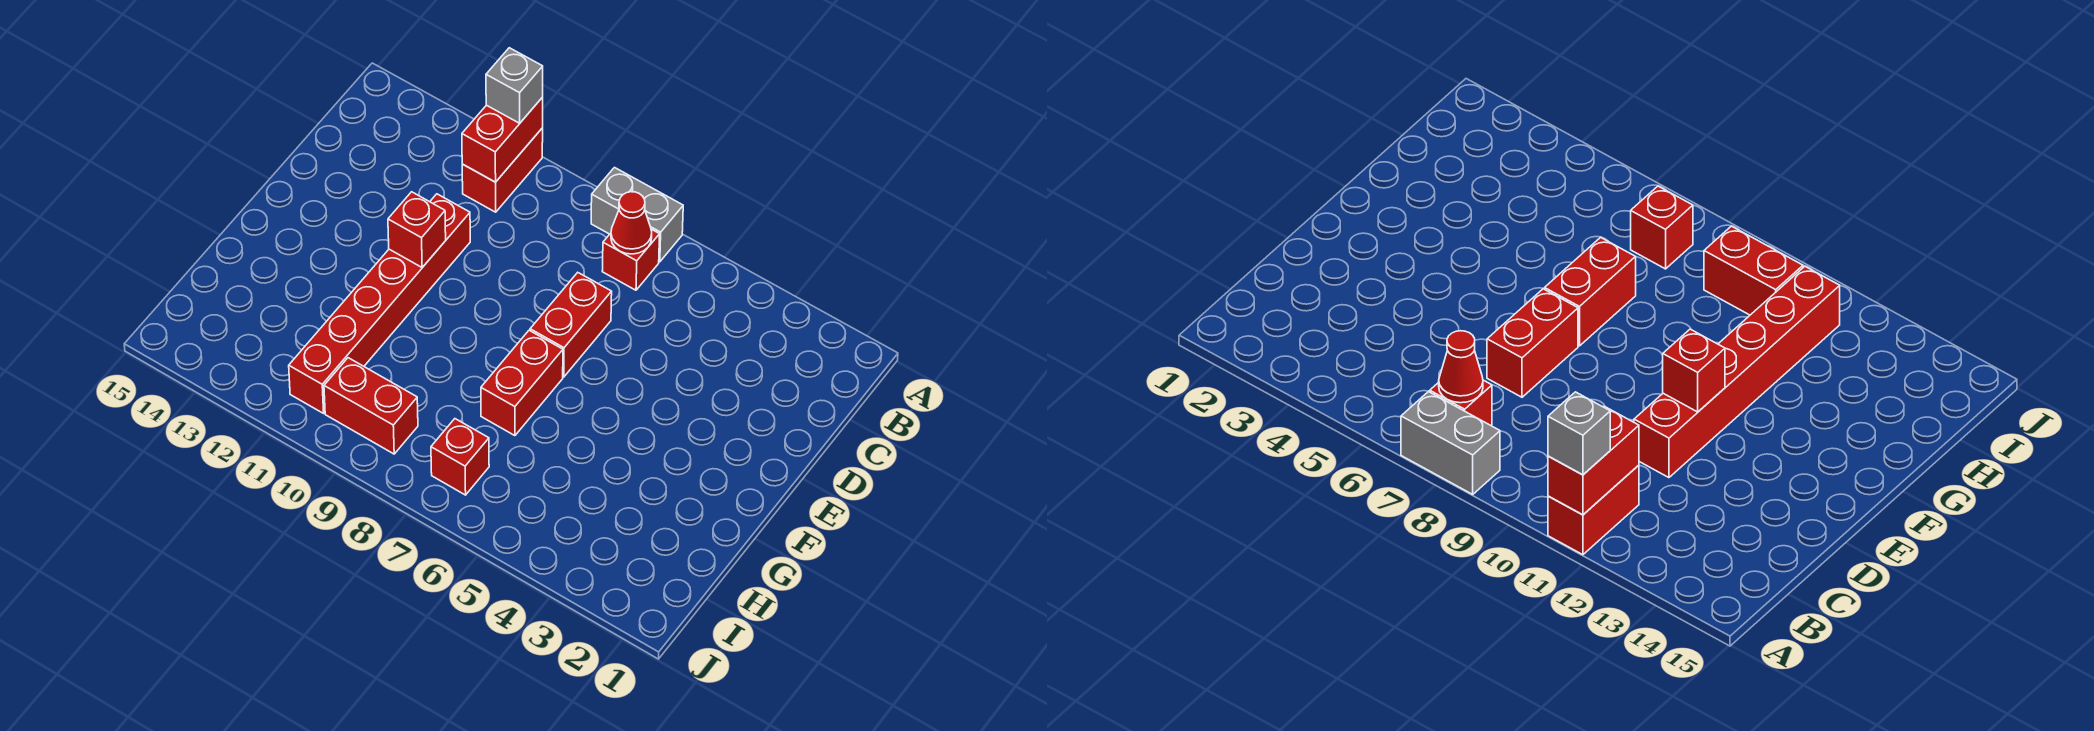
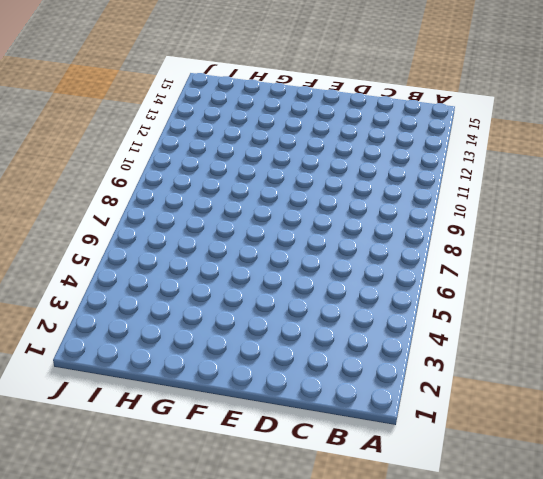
none -> grey 1x2 brick [591,168,683,262]
none -> red 1x2 brick [462,128,543,212]
none -> red 1x1 brick [602,229,660,290]

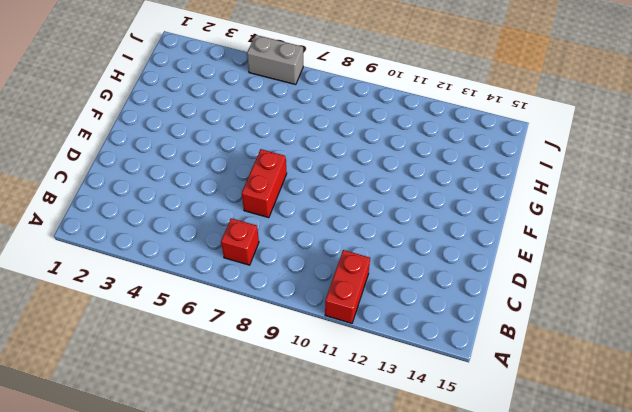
grey 1x2 brick [247,35,303,85] -> grey 1x2 brick moved to [591,168,683,262]
none -> red 1x6 brick [289,194,470,413]
none -> red 1x2 brick [481,330,563,436]
none -> red 1x1 brick [431,419,489,495]

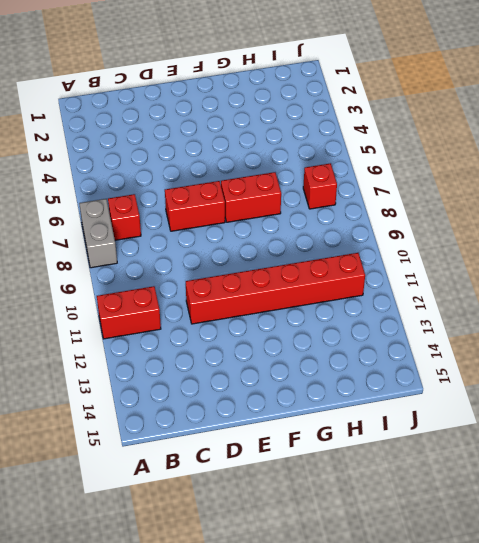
none -> red 1x2 brick [324,358,418,454]
none -> red 1x2 brick [462,97,543,182]
none -> red 1x1 cone [611,192,652,254]

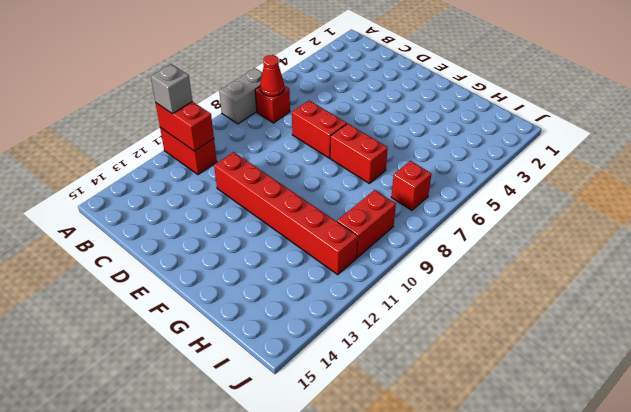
none -> red 1x1 brick [388,192,446,267]

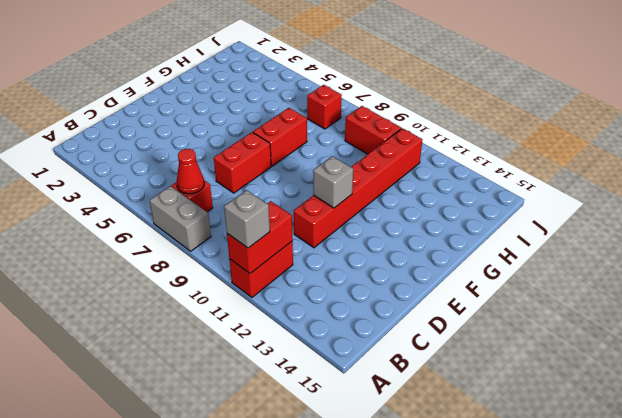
grey 1x1 brick [313,156,353,208] -> red 1x1 brick [388,192,446,267]

